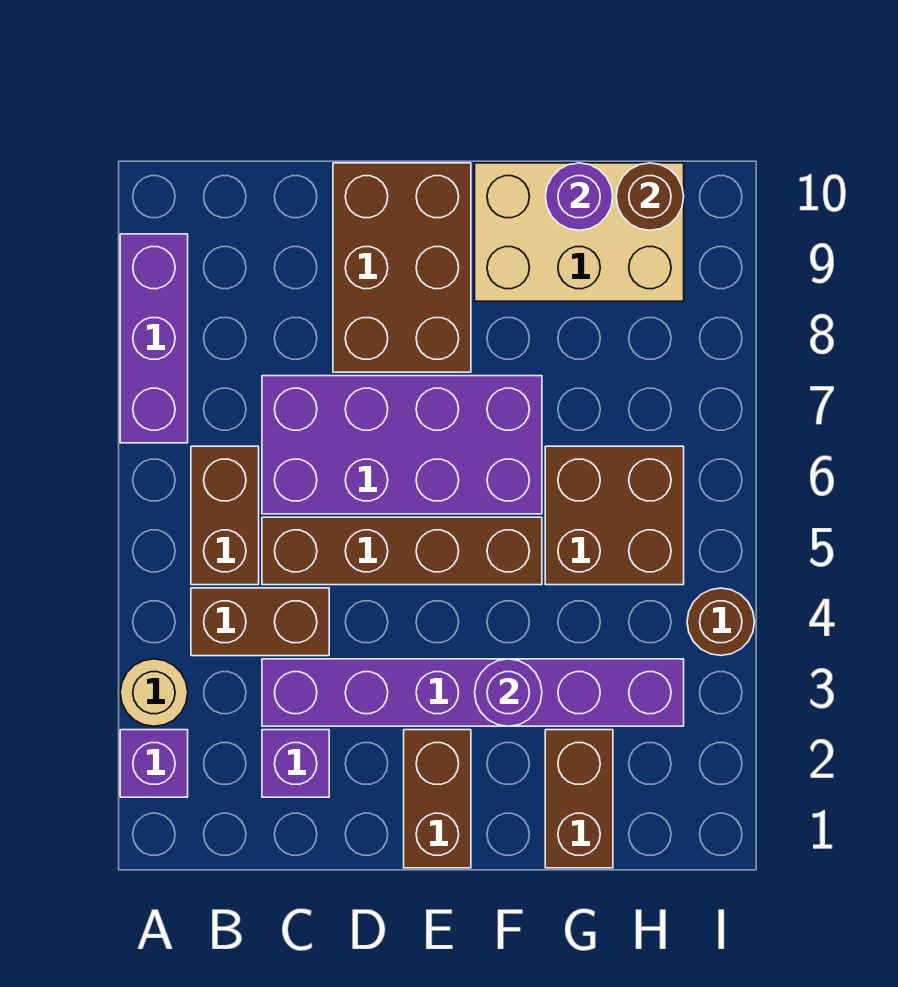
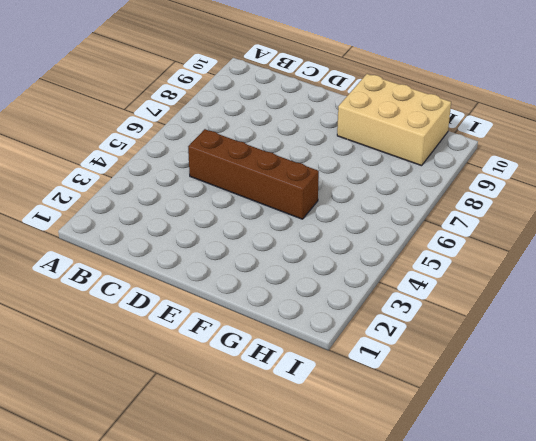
none -> purple 1x1 brick [120,730,188,797]
none -> tan 1x1 round brick [120,659,188,726]
none -> purple 1x3 brick [120,234,188,443]

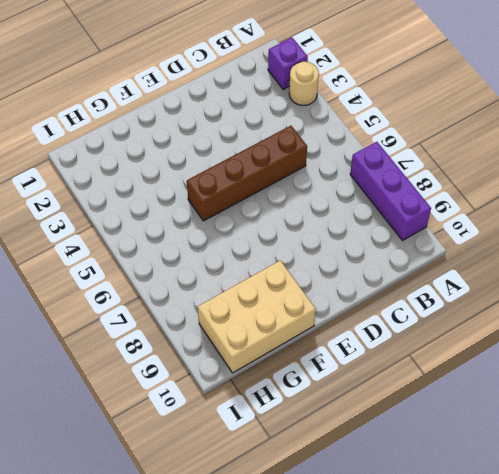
none -> brown 1x2 brick [191,588,329,656]
none -> brown 1x2 brick [191,446,259,585]
none -> purple 1x1 brick [262,730,329,797]

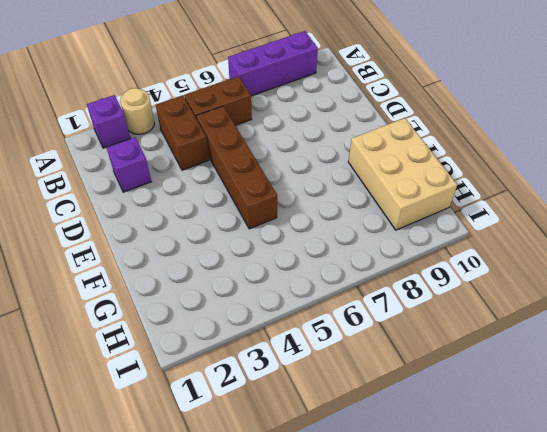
none -> purple 1x6 brick [262,659,684,726]
none -> purple 2x4 brick [262,376,542,514]
none -> brown 2x3 brick [333,163,471,372]

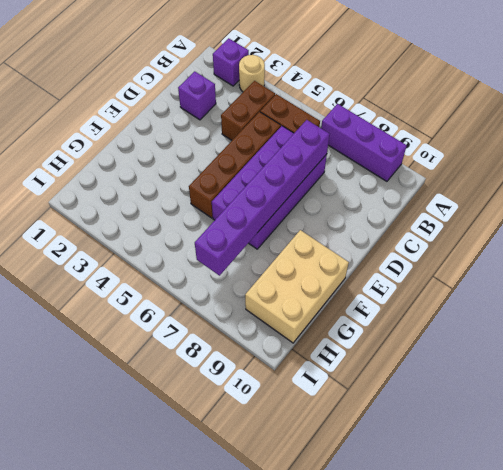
purple 1x6 brick [195,120,330,276] -> purple 1x6 brick moved to [262,659,684,726]
none -> brown 2x3 brick [333,163,471,372]
none -> brown 1x2 brick [404,730,471,868]
none -> brown 1x2 brick [545,730,613,868]

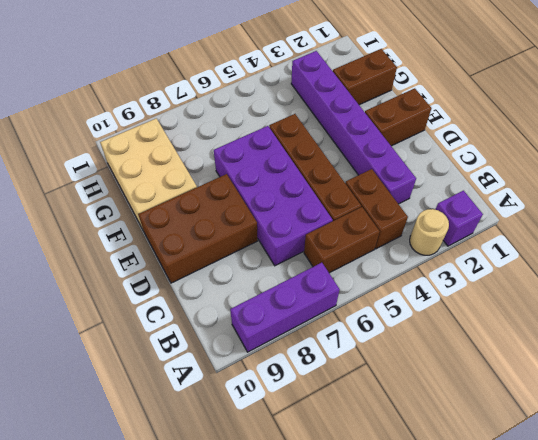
none -> purple 1x1 brick [262,730,329,797]
none -> brown 2x2 brick [545,446,684,585]
none -> brown 1x1 round brick [687,588,755,656]

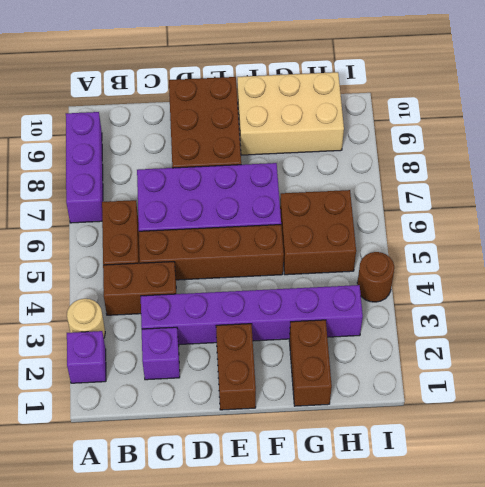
none -> purple 1x1 round brick [475,659,542,726]
none -> purple 1x1 round brick [545,163,613,230]
none -> brown 1x1 round brick [616,163,684,230]

